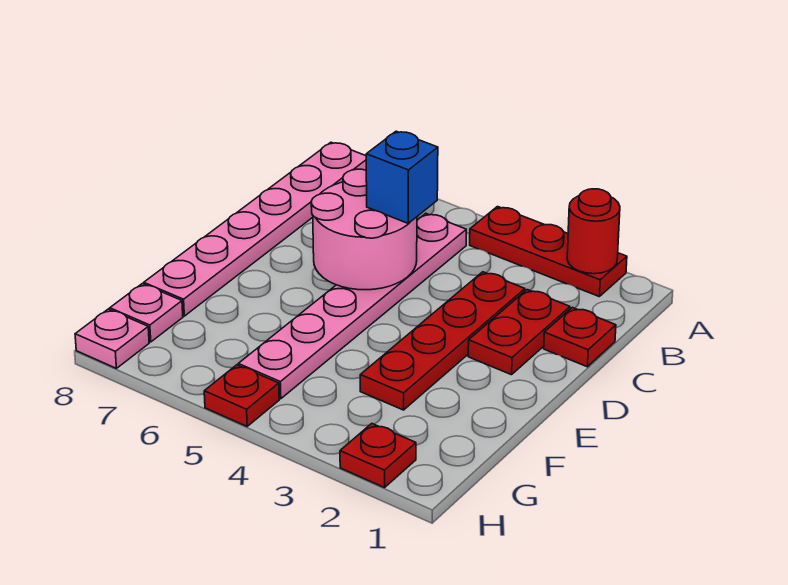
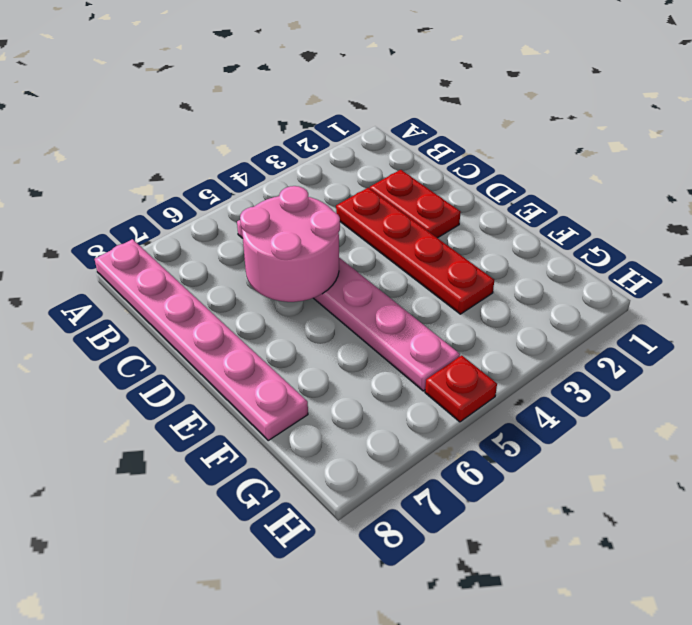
none -> red 1x3 plate [470,207,627,296]
none -> red 1x1 plate [544,307,616,367]
none -> pink 1x1 plate [110,284,183,342]

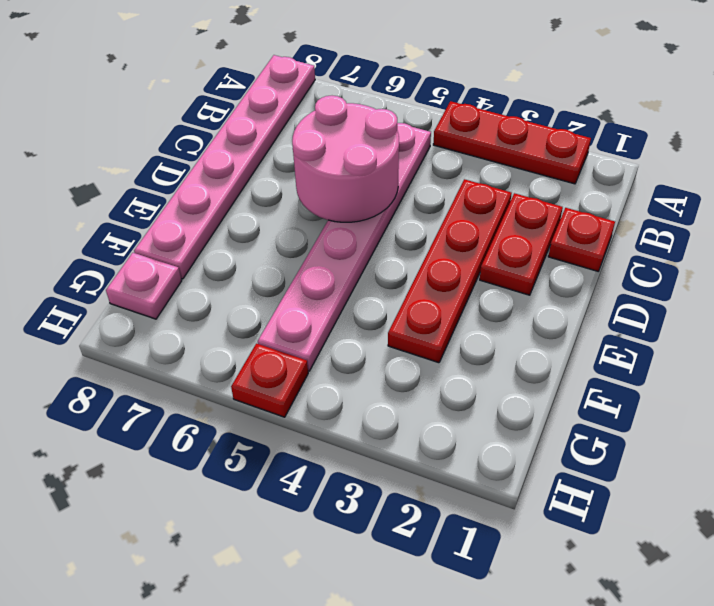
none -> red 1x1 plate [340,424,416,488]
none -> pink 1x1 plate [75,309,149,368]
none -> red 1x1 round brick [567,189,620,274]

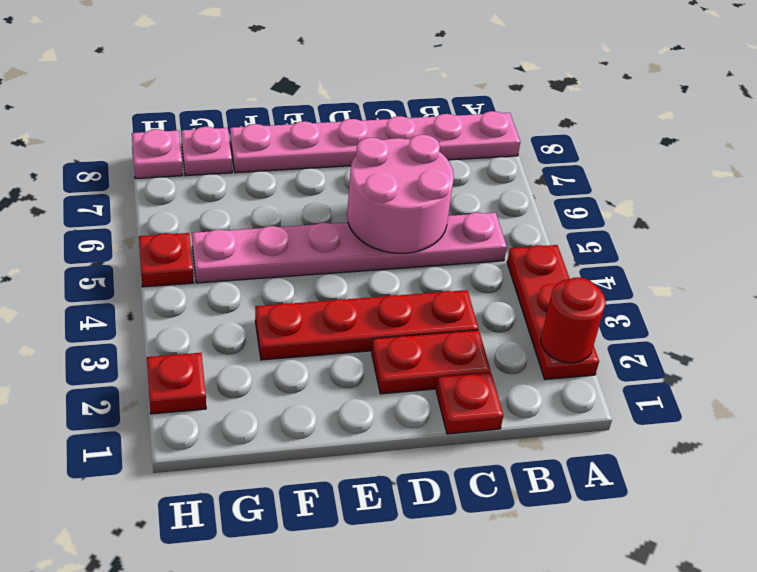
none -> blue 1x1 brick [366,131,438,223]

